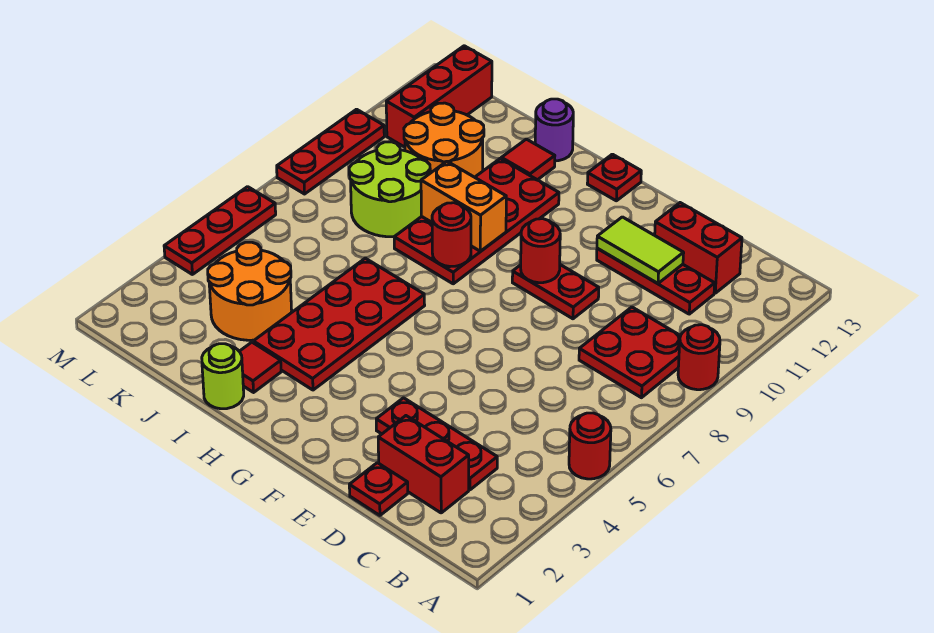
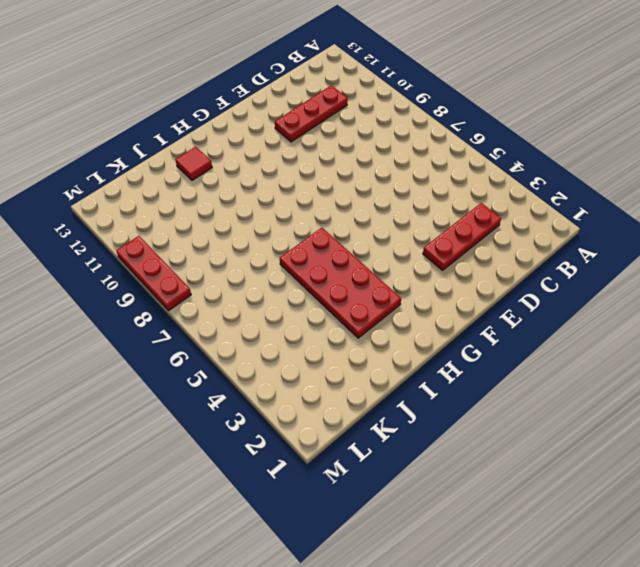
none -> red 1x1 round brick [569,413,611,479]
none -> red 1x1 round brick [678,325,720,390]
none -> red 2x2 plate [579,307,680,398]

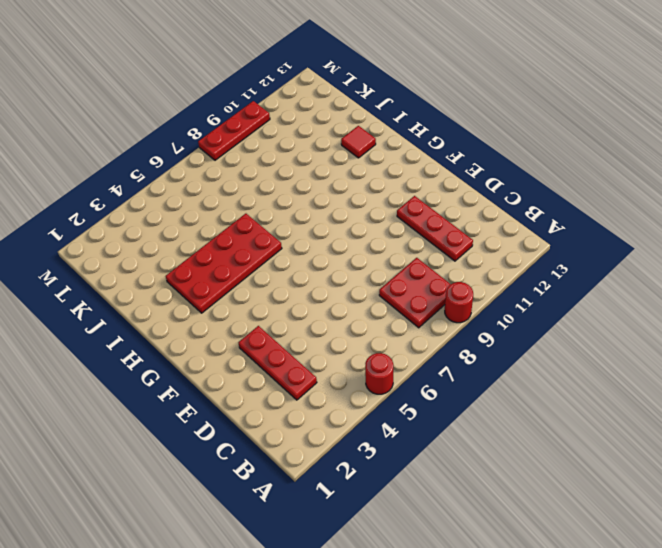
none -> red 1x2 brick [378,416,469,513]
none -> red 1x2 brick [655,203,742,293]
none -> red 1x1 plate [349,463,408,515]

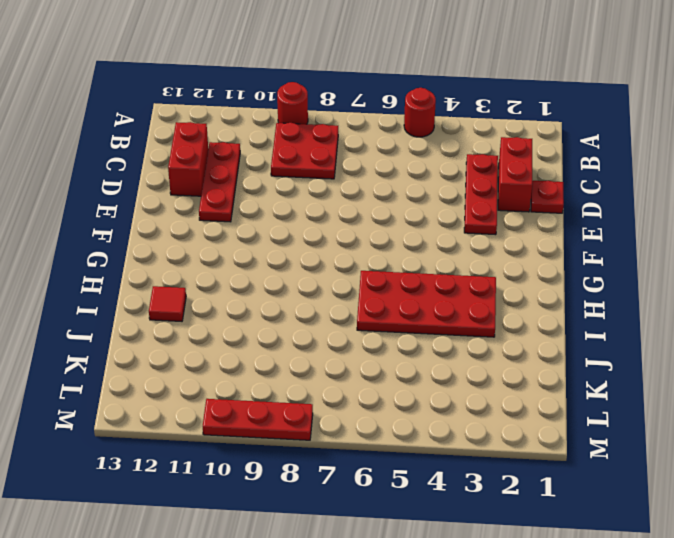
none -> red 1x2 plate [512,265,599,319]
none -> red 1x1 plate [587,154,641,201]
none -> red 2x4 plate [394,158,559,284]

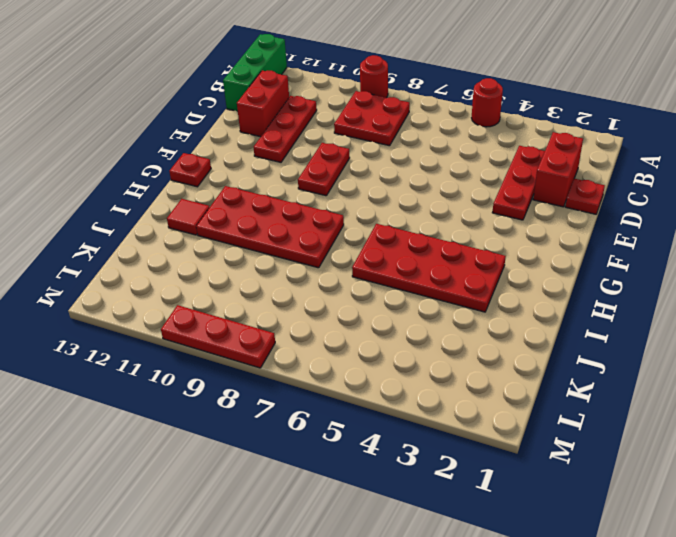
green 1x3 brick [223,34,287,111] -> none
none -> lime 1x1 round brick [202,344,244,409]
none -> red 1x1 tile [239,342,281,392]
none -> purple 1x1 round brick [535,99,573,161]

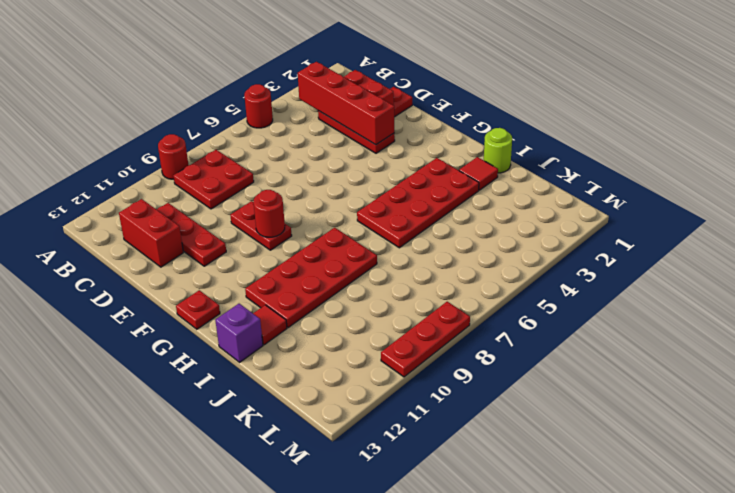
red 1x4 brick [298,62,395,145] -> none
purple 1x1 brick [215,304,263,362] -> purple 1x1 round brick [535,99,573,161]
none -> orange 2x2 round brick [208,242,292,340]
none -> lime 2x2 round brick [349,142,430,237]
none -> orange 2x2 round brick [404,103,484,177]

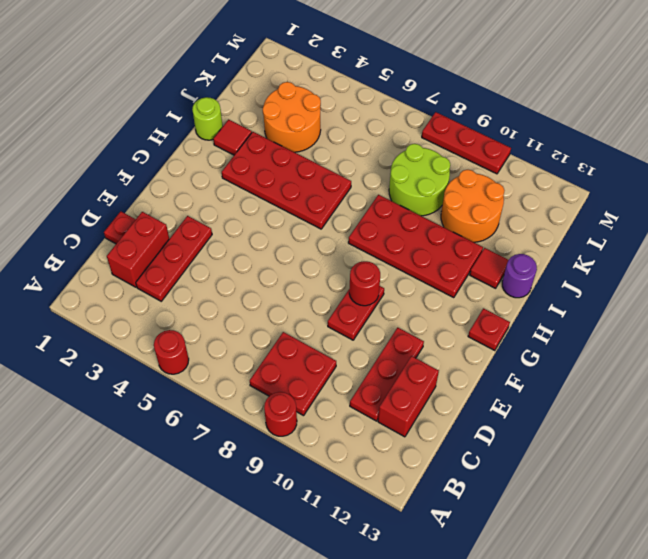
none -> red 1x3 brick [386,46,492,147]
none -> red 1x3 plate [164,187,276,274]
none -> lime 1x2 tile [597,217,684,284]

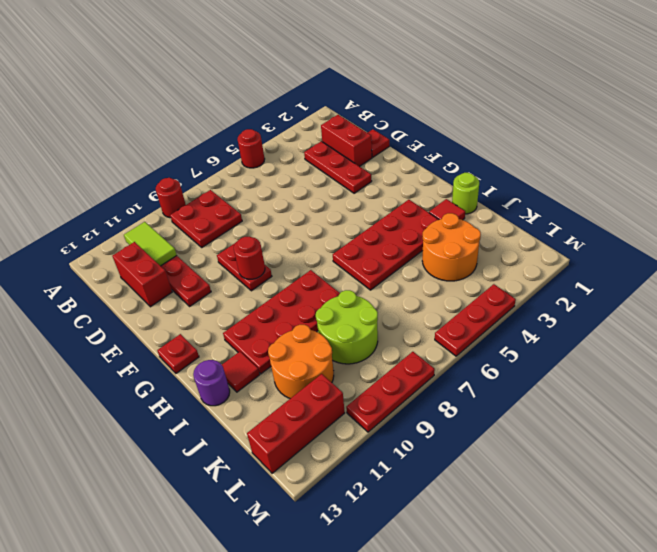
lime 1x2 tile [124,222,177,266] -> lime 1x2 tile moved to [597,217,684,284]
none -> red 1x1 round brick [432,203,471,267]
none -> orange 1x2 brick [421,161,506,251]

